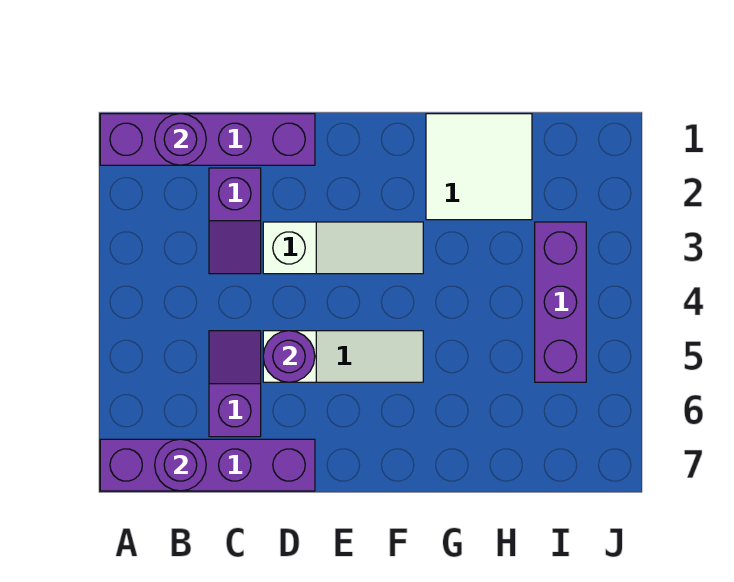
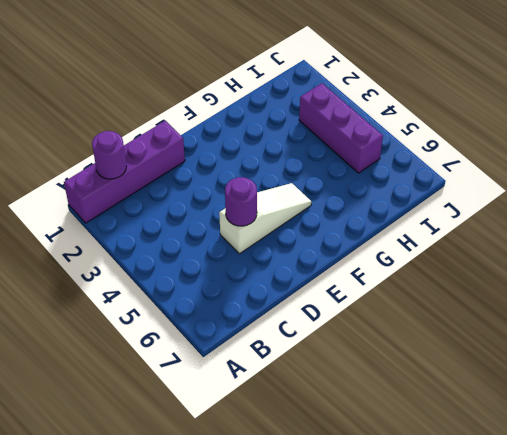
none -> purple 1x4 brick [100,439,315,491]
none -> purple 1x2 slope [209,168,261,274]

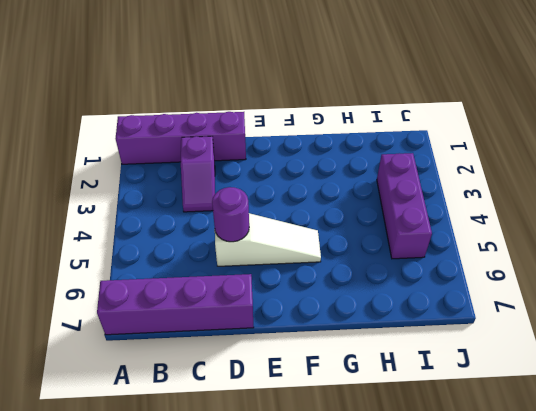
none -> purple 1x2 slope [209,331,261,437]
none -> white 1x3 slope [263,222,423,274]

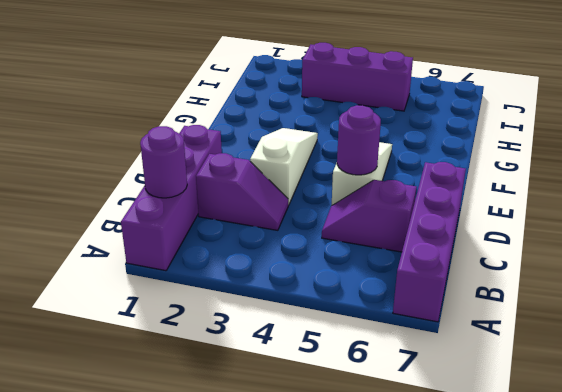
none -> white 2x2 tile [426,114,532,220]
none -> purple 1x1 round brick [155,439,206,491]

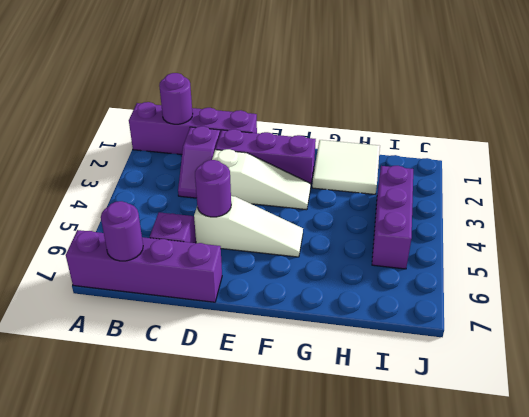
purple 1x3 brick [216,129,316,184] -> none

